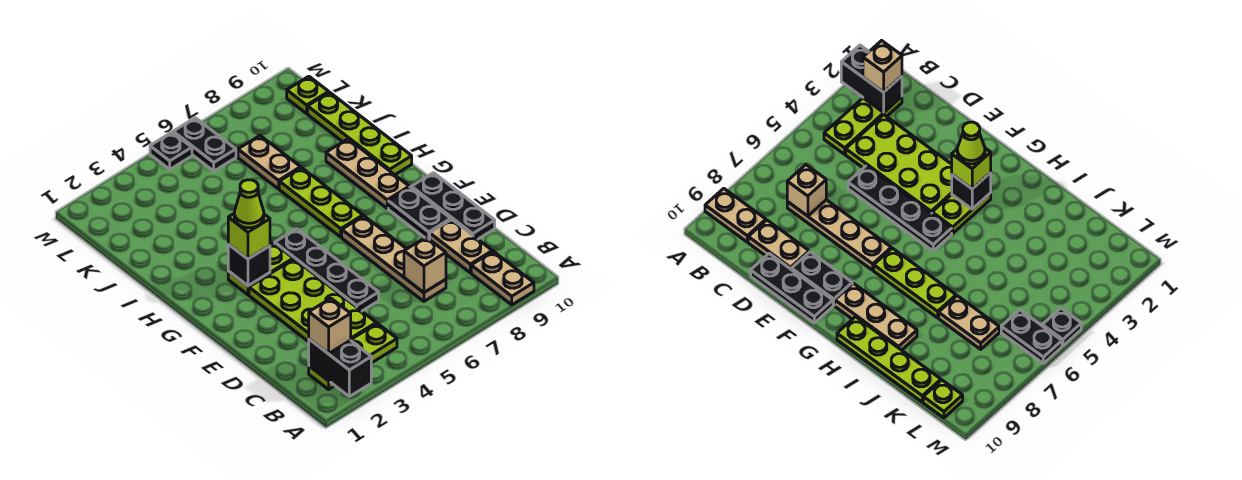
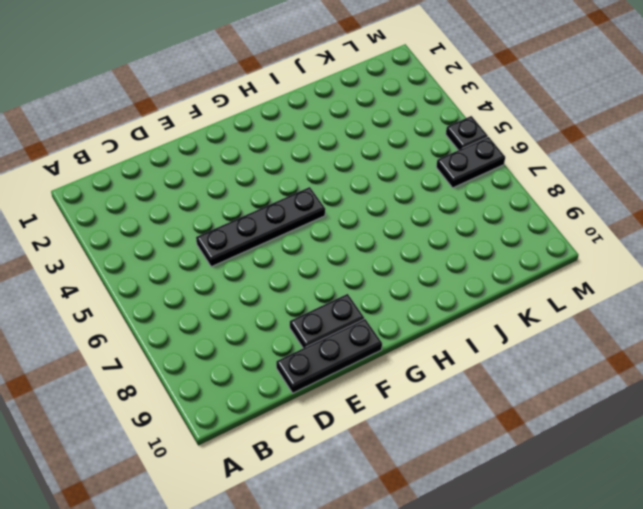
none -> tan 1x2 plate [471,251,534,305]
none -> lime 1x3 plate [309,323,397,389]
none -> lime 2x4 plate [249,259,376,342]

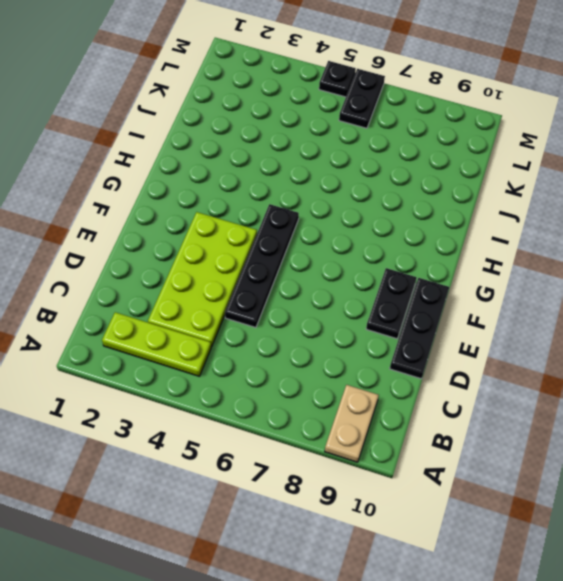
none -> tan 1x4 plate [342,216,446,301]
none -> tan 1x2 plate [430,219,492,273]
none -> lime 1x2 plate [228,243,293,295]

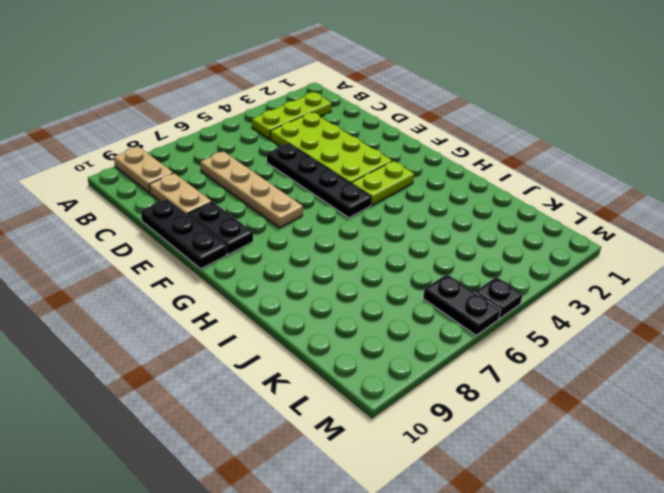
none -> lime 1x3 plate [279,168,363,237]
none -> tan 1x3 plate [326,139,409,208]
none -> lime 1x4 plate [308,92,412,175]

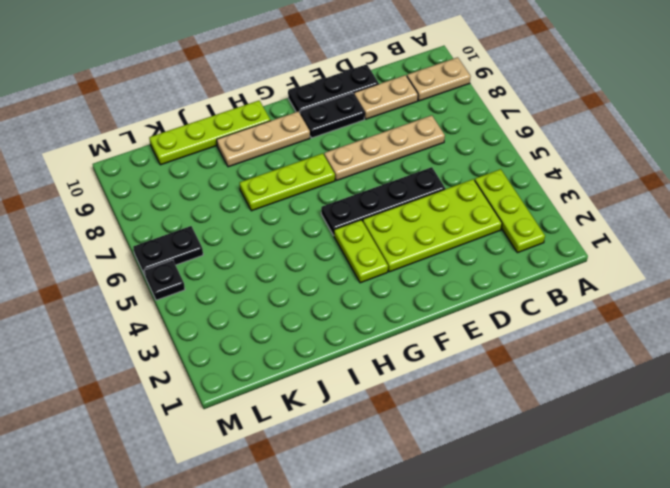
none -> tan 1x2 plate [238,136,301,189]
none -> lime 1x1 plate [287,76,329,114]
none -> black 1x2 brick [309,339,371,397]

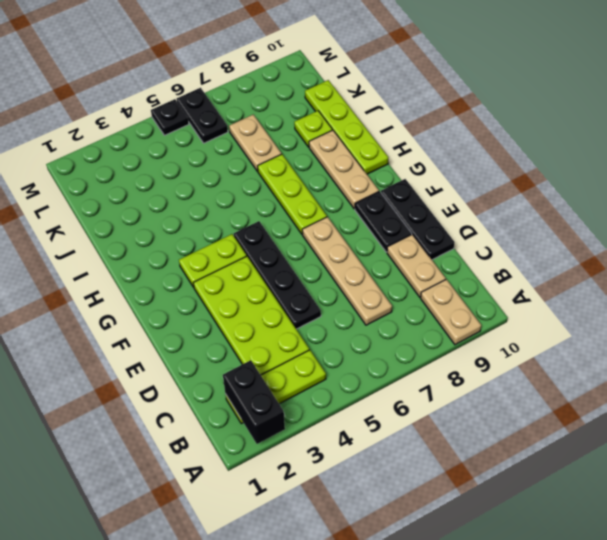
lime 1x1 plate [294,111,332,147] -> lime 1x1 plate moved to [287,76,329,114]
none -> tan 1x1 brick [404,237,446,293]
none -> black 1x1 brick [228,244,270,286]
none -> tan 1x1 brick [309,298,351,354]

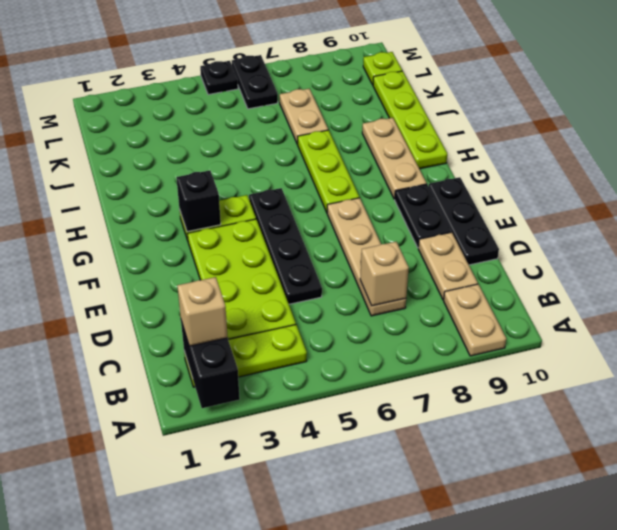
none -> lime 1x1 brick [228,214,270,259]
none -> lime 1x1 cone [234,180,264,228]

